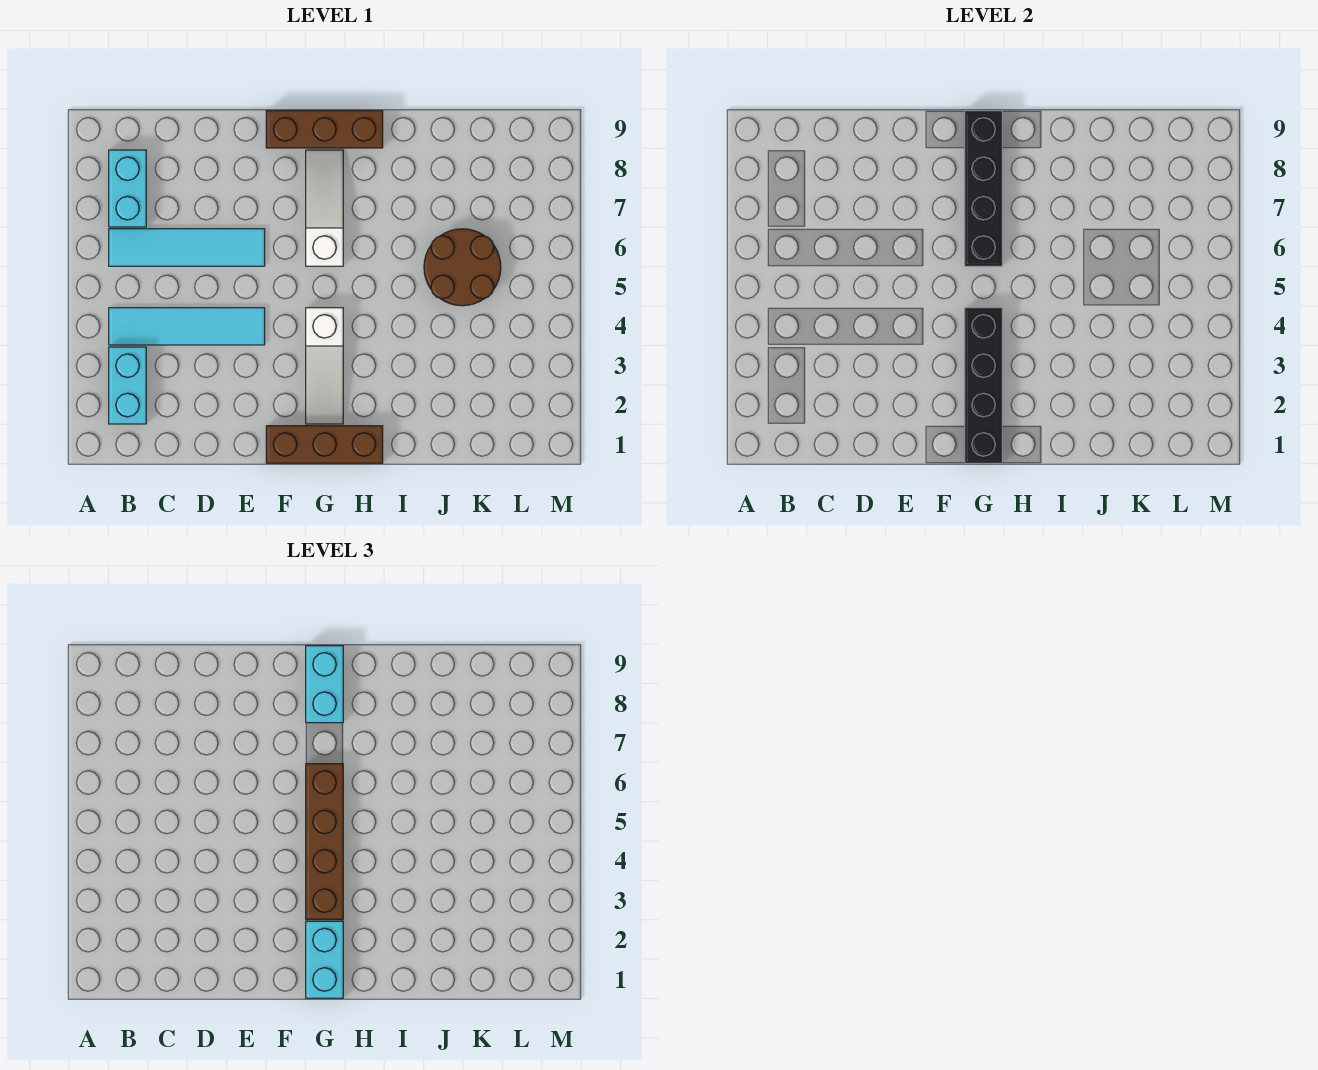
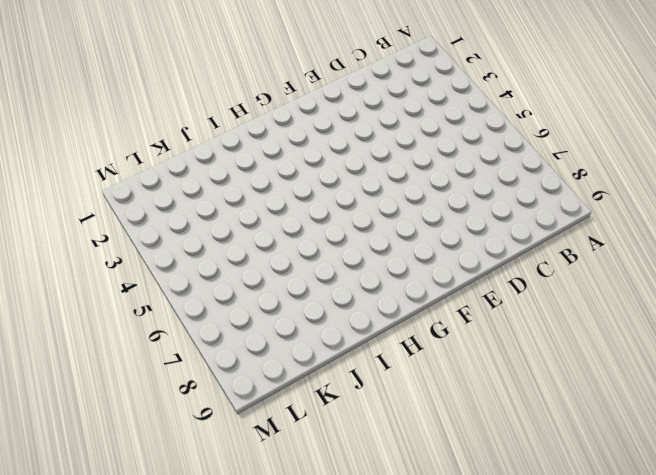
none -> cyan 1x2 brick [109,347,146,424]
none -> cyan 1x4 tile [109,308,265,345]
none -> cyan 1x4 tile [109,229,265,266]

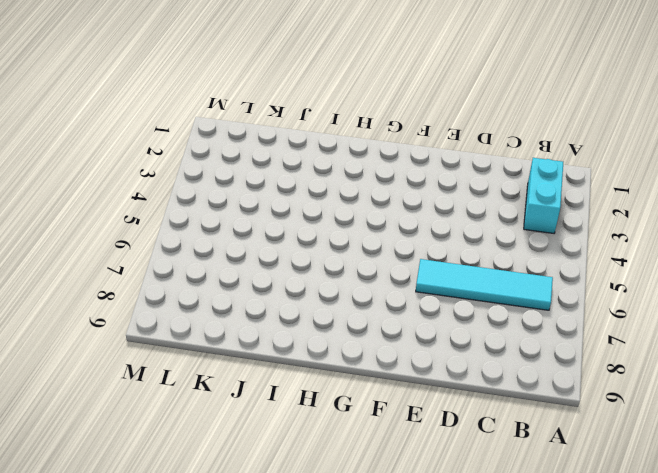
none -> cyan 1x4 tile [109,308,265,345]
none -> cyan 1x2 brick [109,150,146,227]
none -> brown 1x3 brick [266,426,383,463]

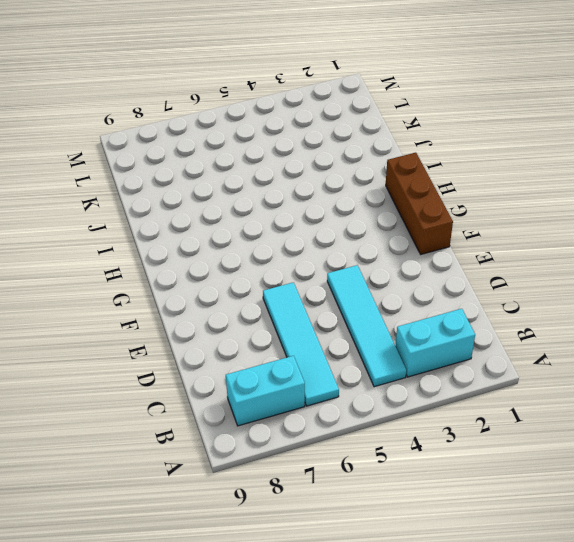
none -> brown 1x3 brick [266,111,383,148]
none -> white 1x3 slope [306,308,343,424]
none -> white 1x3 slope [306,150,343,266]

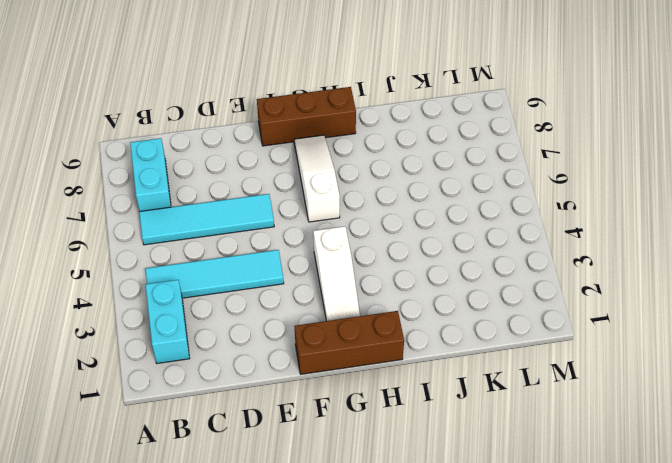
none -> brown 2x2 round brick [424,229,501,306]
none -> black 1x4 brick [965,308,1002,463]
none -> black 1x4 brick [965,111,1002,266]

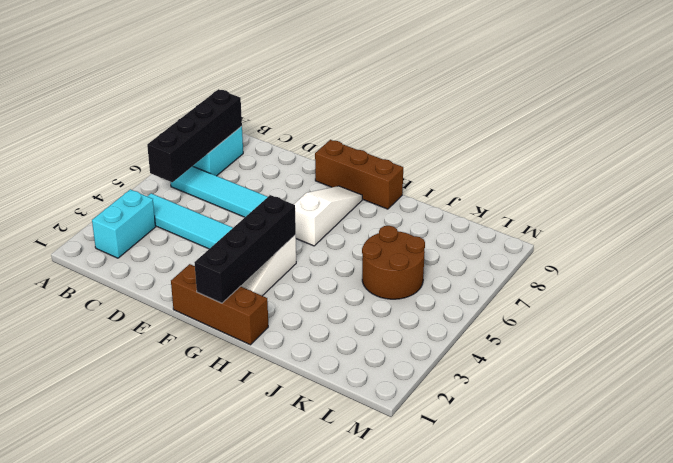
black 1x4 brick [147,89,242,182] -> black 1x4 brick moved to [965,111,1002,266]
none -> cyan 1x2 brick [306,921,343,998]
none -> brown 1x4 brick [306,764,343,919]
none -> cyan 1x2 brick [306,646,343,723]

